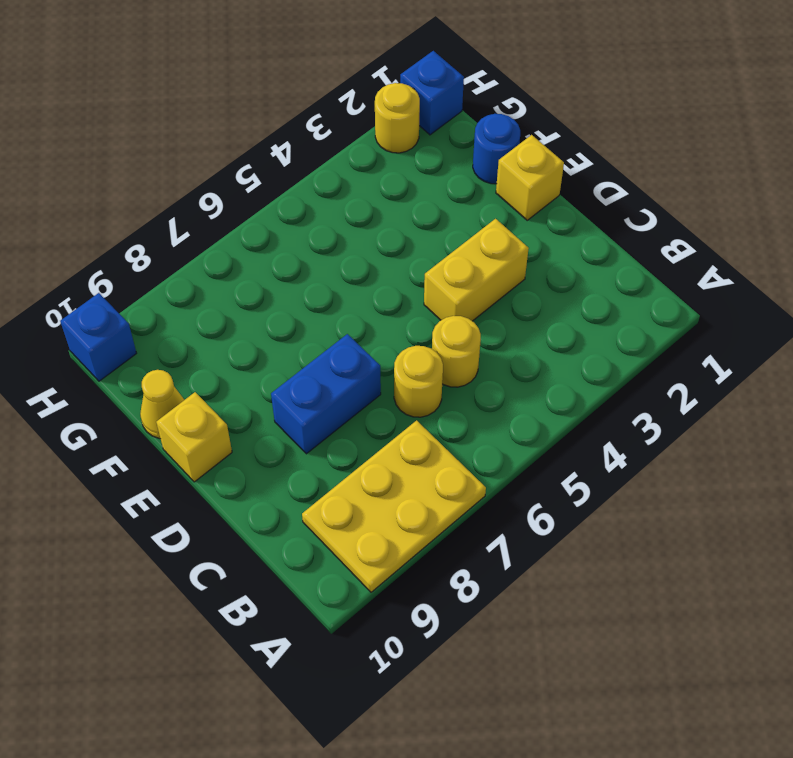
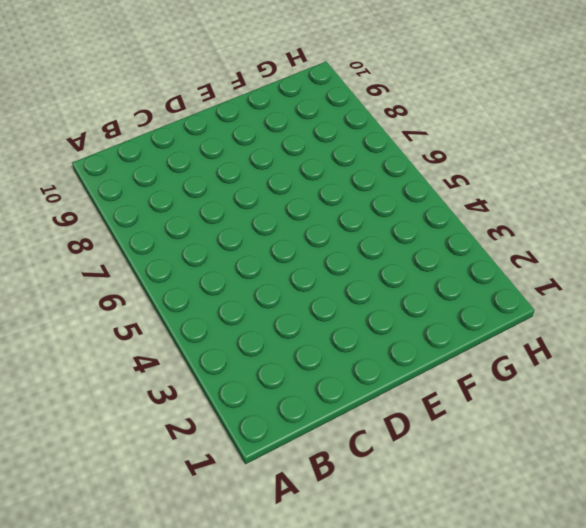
none -> yellow 2x3 plate [302,420,486,592]
none -> yellow 1x1 round brick [432,316,481,387]
none -> yellow 1x1 round brick [394,346,443,417]

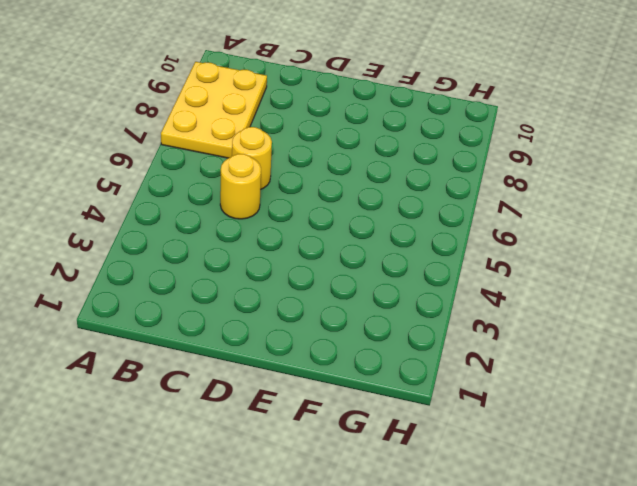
none -> yellow 1x2 brick [424,219,529,321]
none -> blue 1x2 brick [271,334,381,454]
none -> yellow 1x1 brick [496,135,564,220]

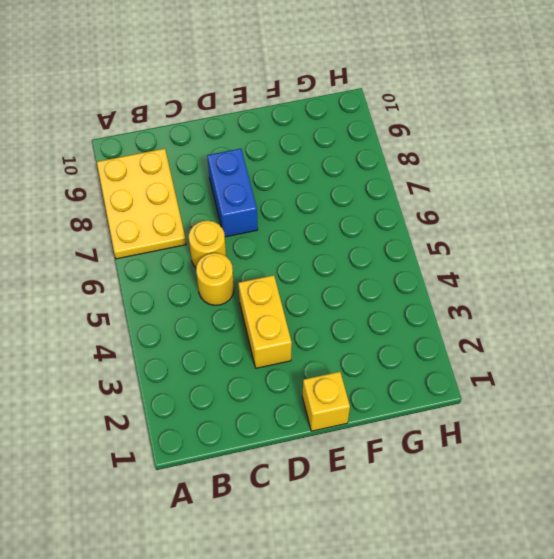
none -> yellow 1x1 brick [156,392,232,482]
none -> blue 1x1 round brick [473,114,520,184]
none -> yellow 1x1 cone [140,370,184,439]

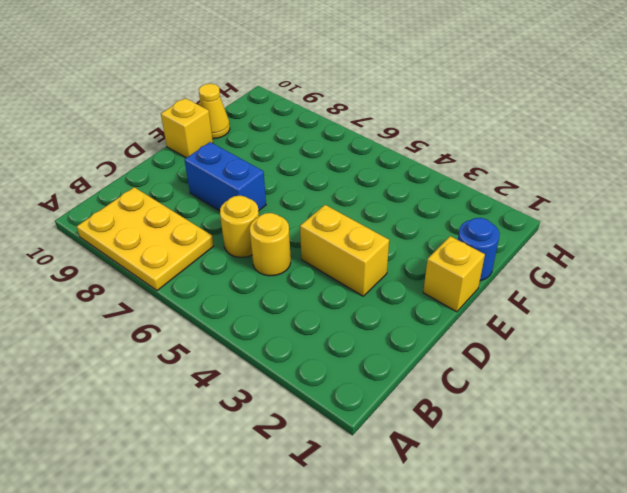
none -> blue 1x1 brick [400,51,464,135]
none -> yellow 1x1 round brick [375,83,420,153]
none -> blue 1x1 brick [60,293,137,381]

